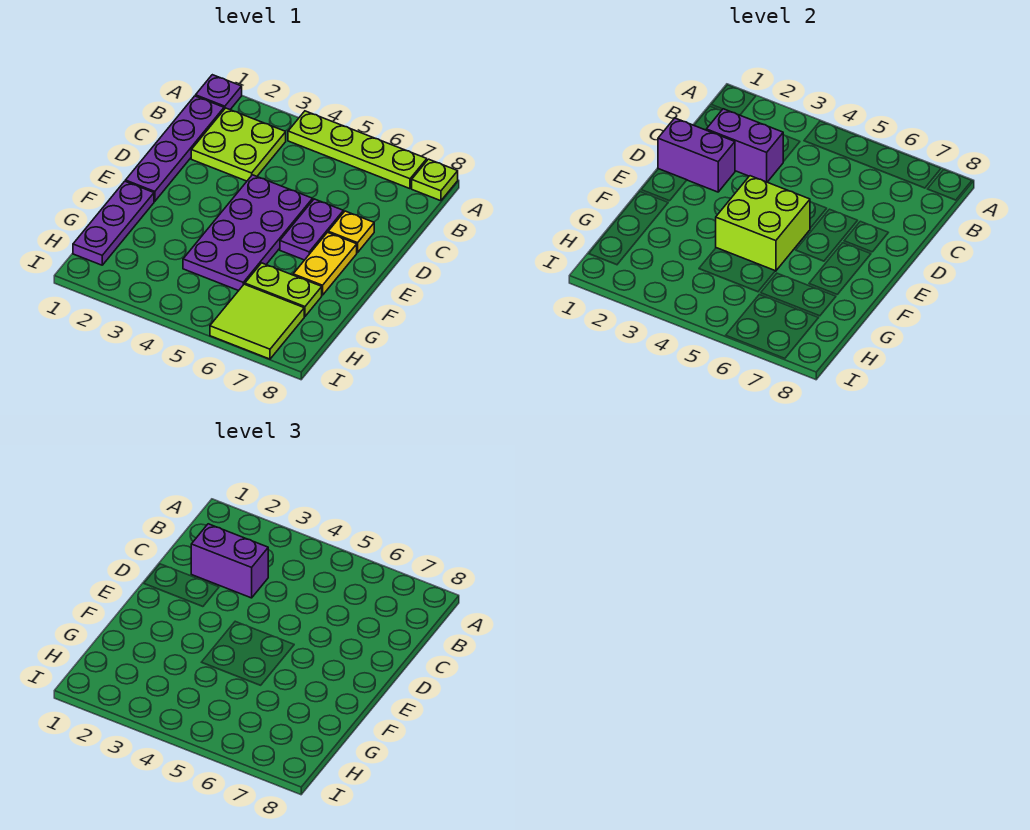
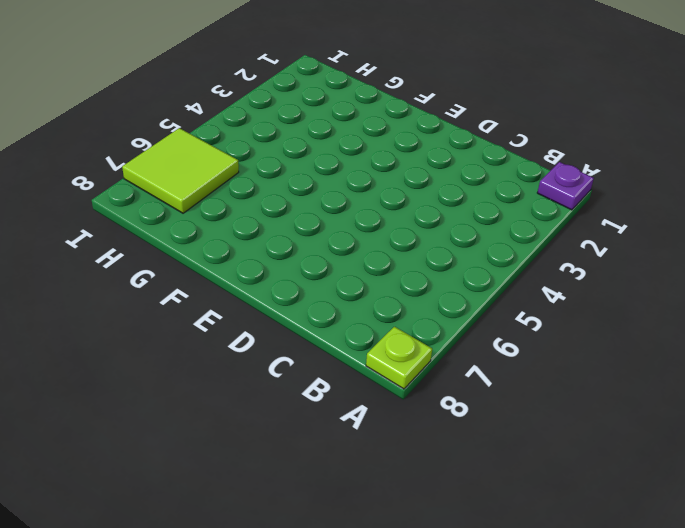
none -> lime 1x4 plate [288,111,427,189]
none -> purple 1x4 plate [125,96,224,201]
none -> lime 2x2 plate [191,108,286,181]

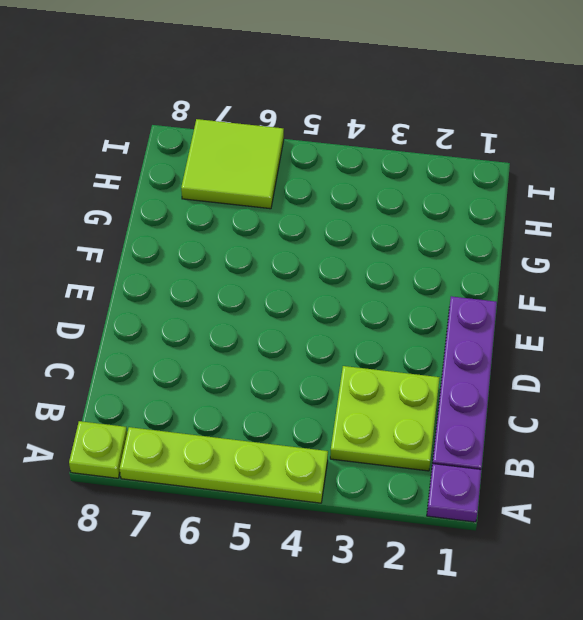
none -> purple 2x4 plate [183,175,313,291]
none -> purple 1x2 plate [280,199,343,260]
none -> yellow 1x1 plate [328,211,374,253]

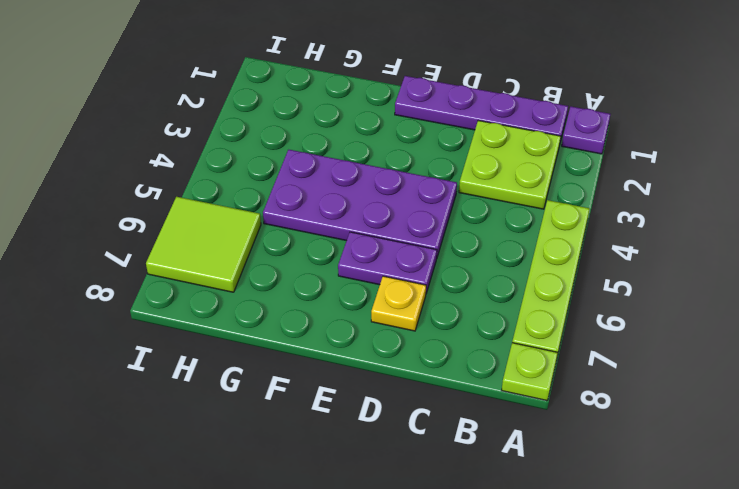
none -> yellow 1x2 plate [293,232,357,295]
none -> purple 1x3 plate [73,181,154,265]
none -> lime 1x2 plate [245,263,322,316]

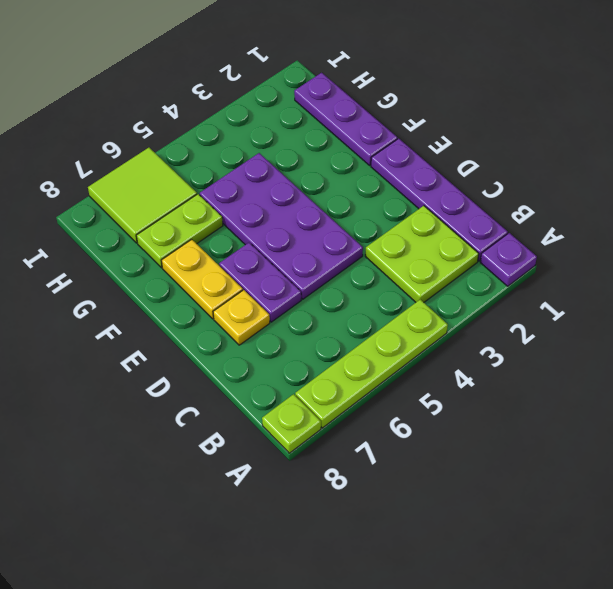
none -> purple 1x2 brick [706,109,783,182]
none -> purple 1x2 brick [658,118,735,192]
none -> lime 2x2 brick [716,176,810,271]

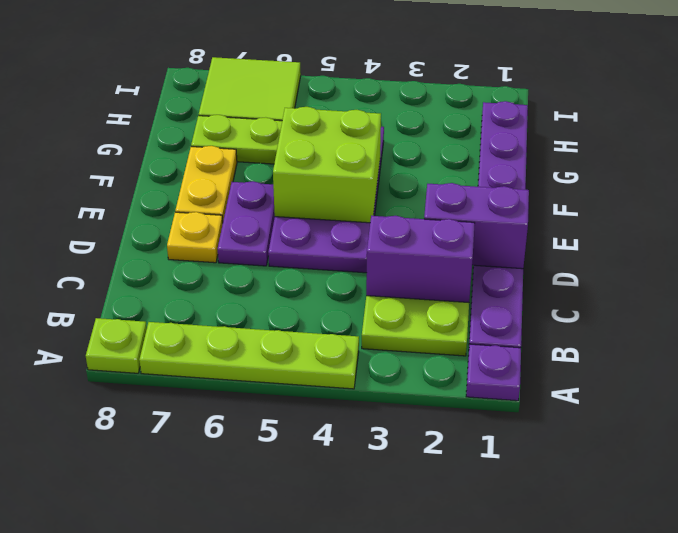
none -> purple 1x2 brick [191,524,268,598]

